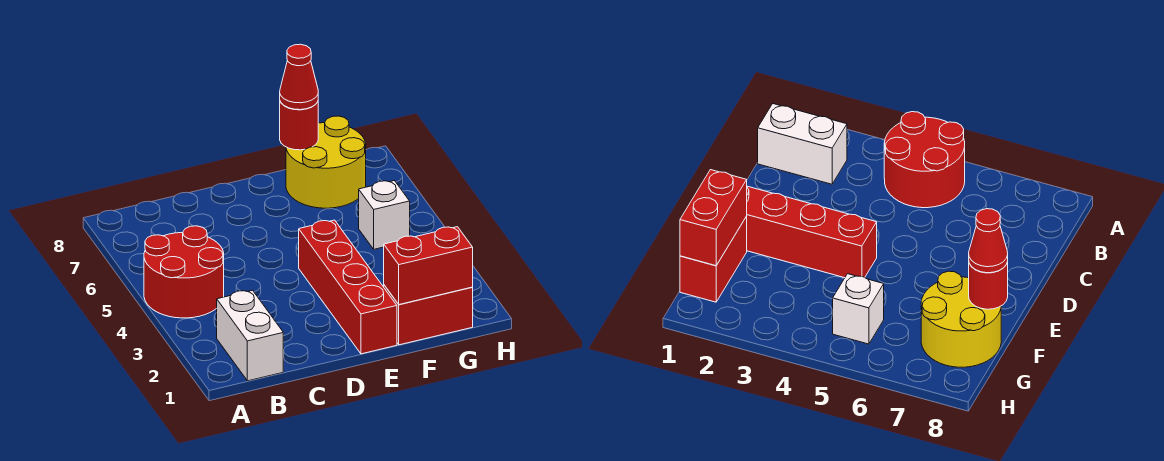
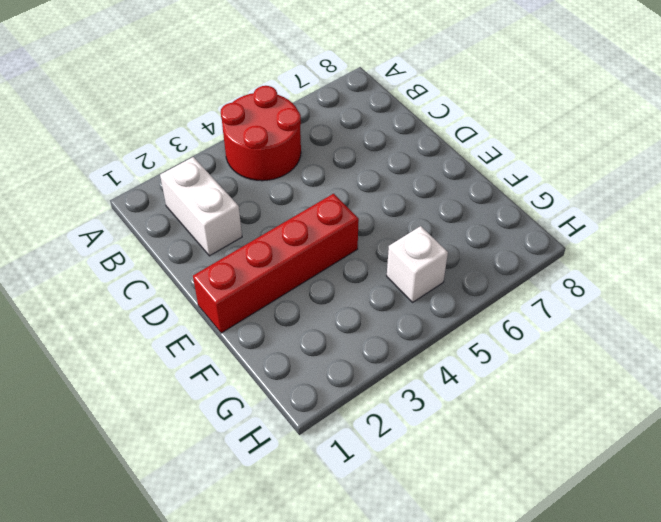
white 1x2 brick [160,157,242,256] -> white 1x2 brick turned to [217,290,283,381]
none -> red 1x2 brick [384,285,473,345]
none -> yellow 2x2 round brick [286,116,366,208]

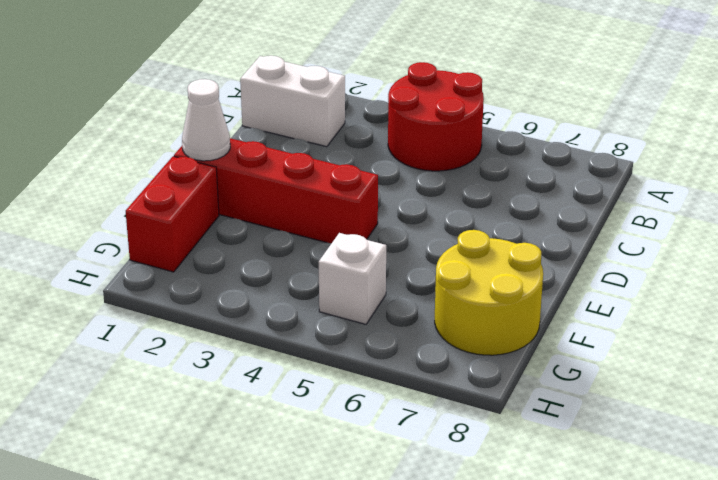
white 1x1 cone [182,79,230,161] -> none
none -> red 1x2 brick [384,227,473,304]
none -> red 1x1 round brick [280,102,318,150]

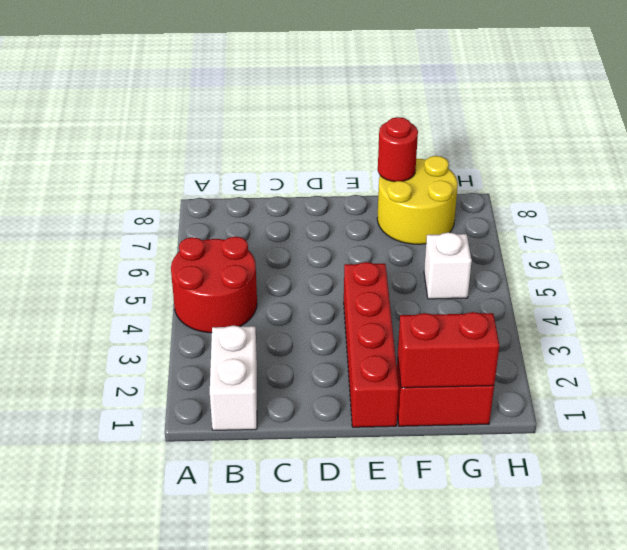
none -> red 1x1 cone [280,44,318,110]

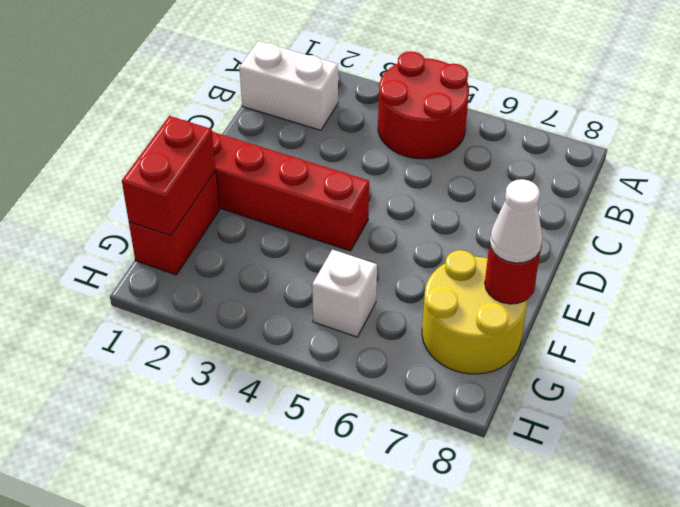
white 1x1 cone [490,179,542,263] -> red 1x1 cone [280,44,318,110]

